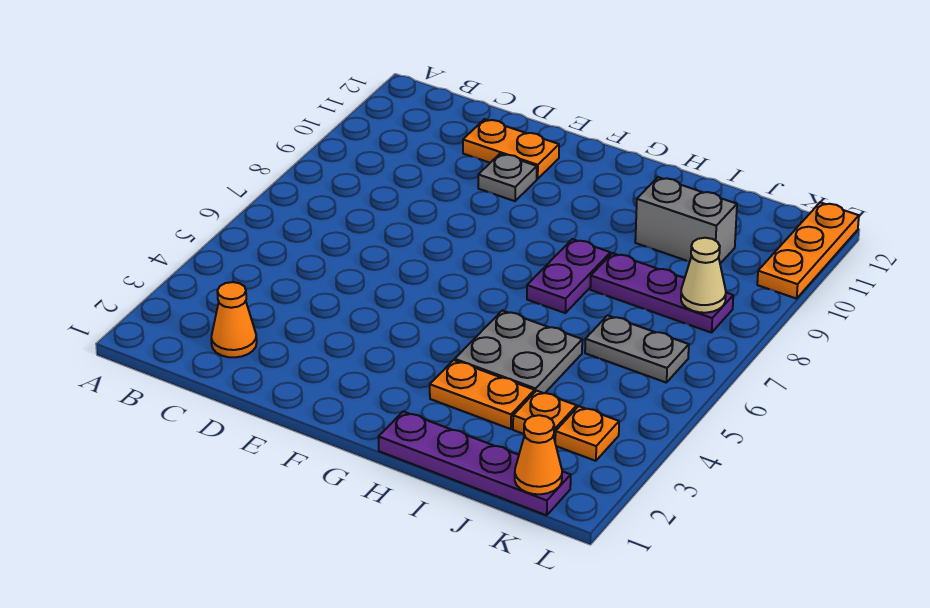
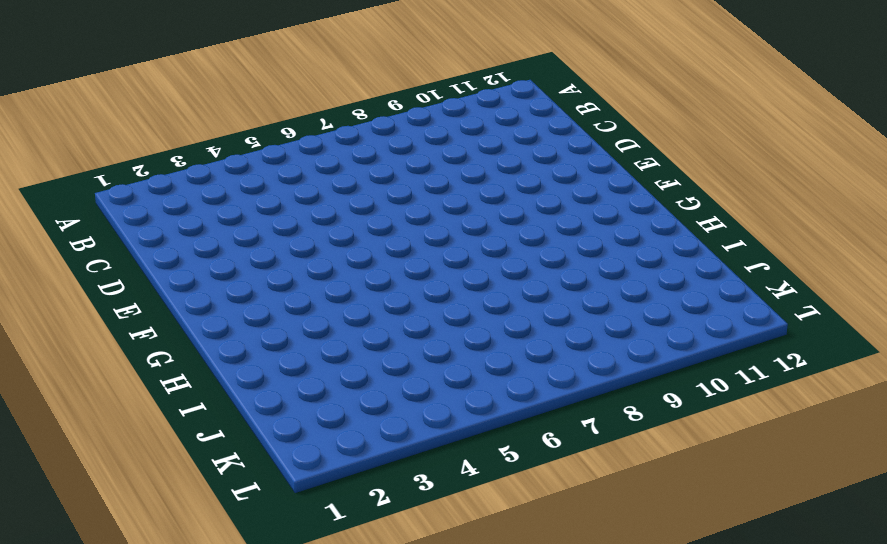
none -> orange 1x1 cone [211,282,257,357]
none -> orange 1x2 plate [463,119,559,179]
none -> grey 1x1 plate [478,154,537,201]

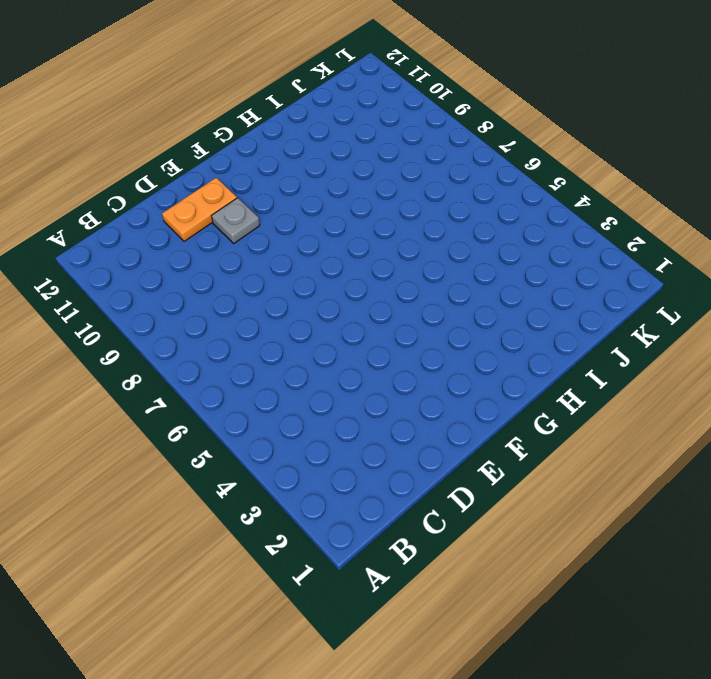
none -> orange 1x1 cone [211,282,257,357]
none -> purple 1x4 plate [379,411,571,515]
none -> orange 1x2 plate [430,360,535,429]

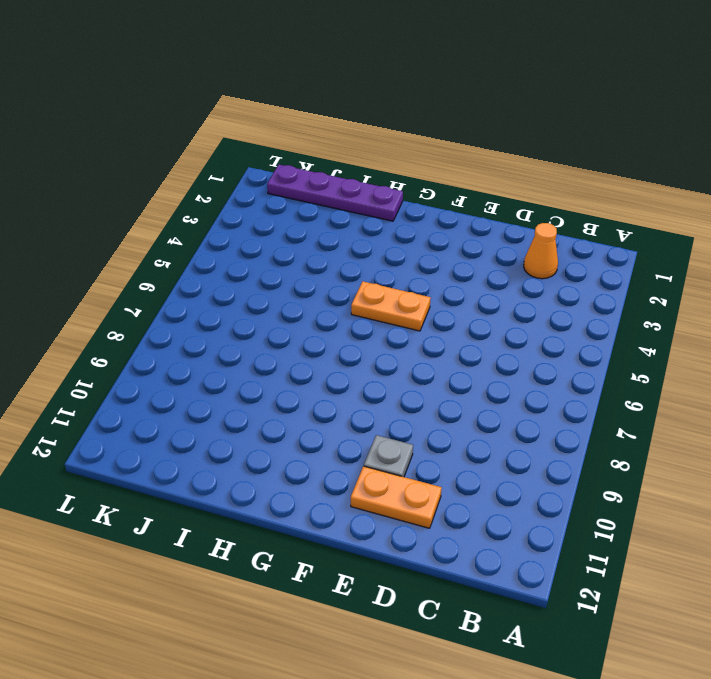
orange 1x2 plate [351,281,431,331] -> orange 1x2 plate moved to [430,360,535,429]
none -> grey 2x2 plate [455,310,582,393]
none -> purple 1x2 plate [527,239,610,313]
none -> purple 1x3 plate [590,253,733,333]

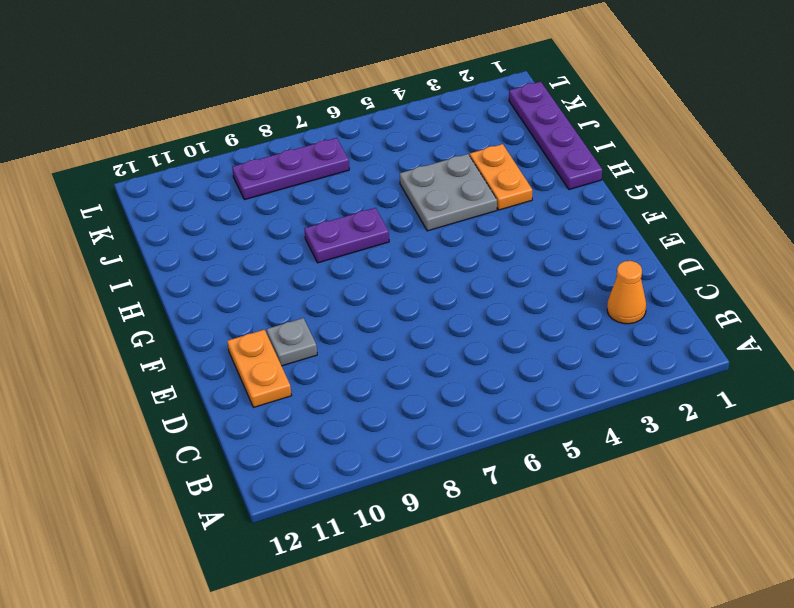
purple 1x3 plate [232,138,349,200] -> purple 1x3 plate turned to [590,253,733,333]
none -> grey 1x2 brick [635,177,737,264]
none -> orange 1x1 plate [513,391,577,440]
none -> grey 1x2 plate [585,315,689,383]

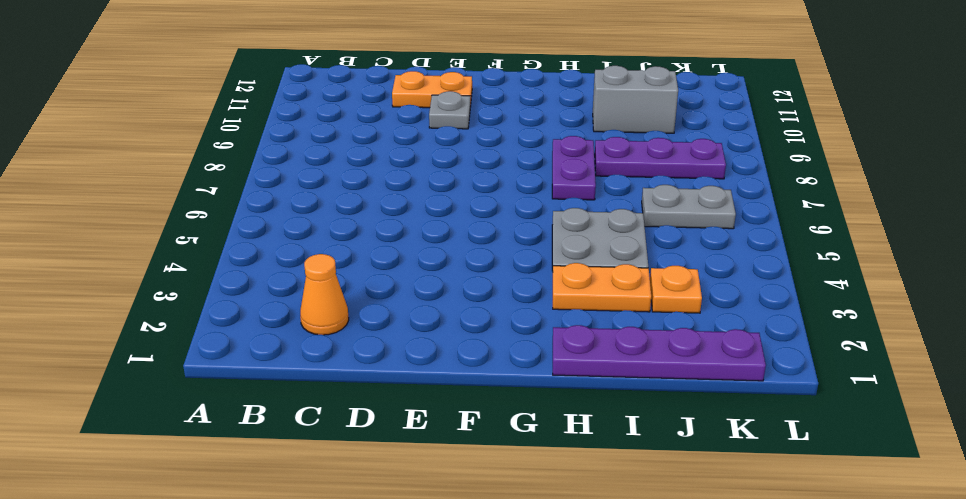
none -> orange 1x1 plate [555,406,619,461]
none -> orange 1x3 plate [757,202,859,299]
none -> orange 1x1 cone [515,415,562,494]

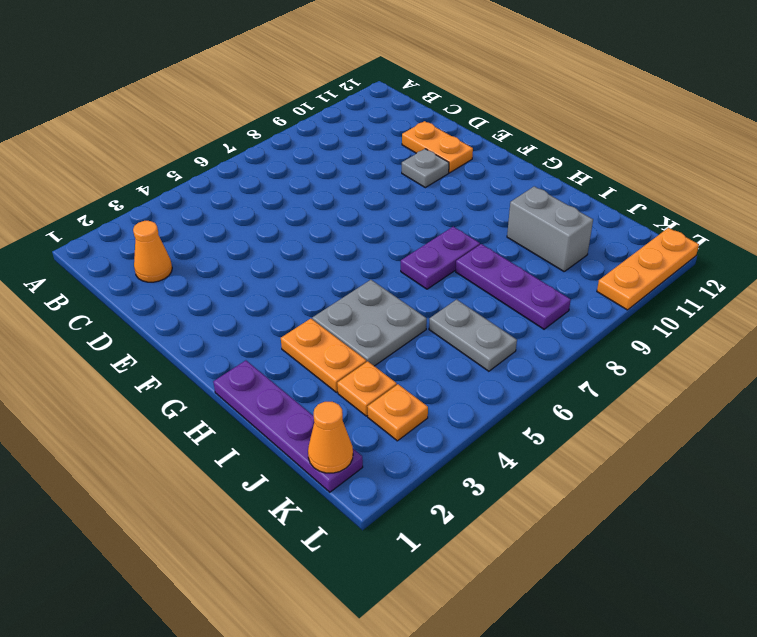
none -> tan 1x1 cone [681,238,726,313]

